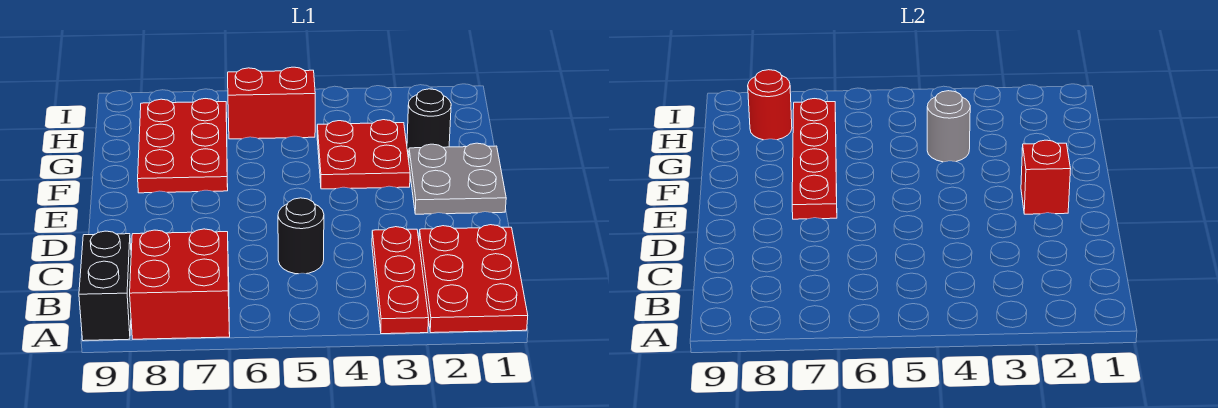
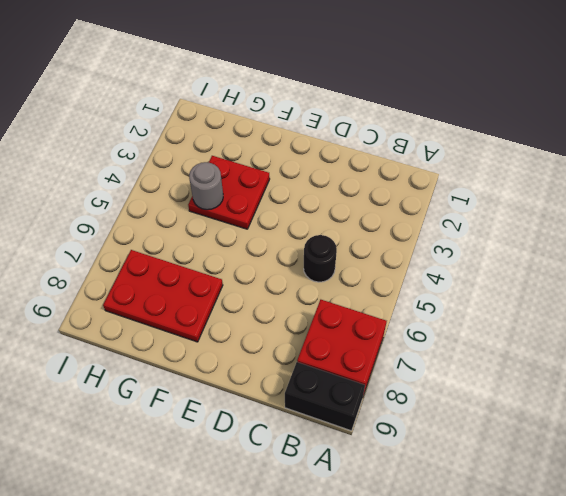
none -> red 2x3 plate [419,225,528,333]
none -> red 1x3 plate [372,227,429,334]
none -> grey 2x2 plate [409,143,506,214]

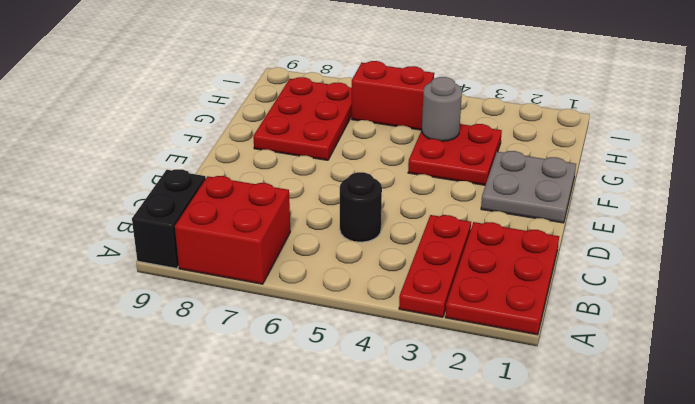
none -> black 1x1 round brick [407,89,451,152]
none -> red 1x1 brick [1021,140,1071,214]
none -> red 1x4 plate [792,99,837,219]

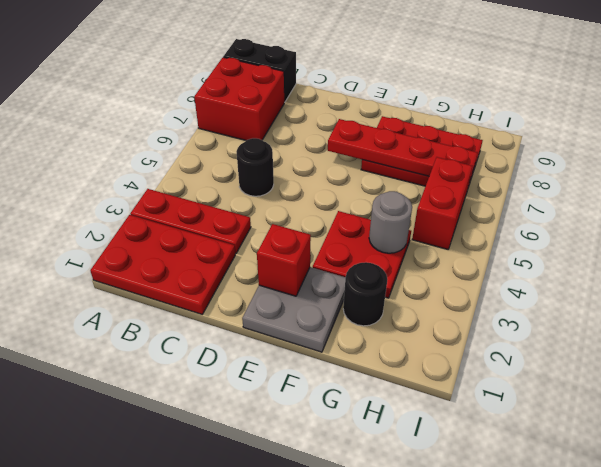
none -> red 1x1 round brick [748,70,792,140]

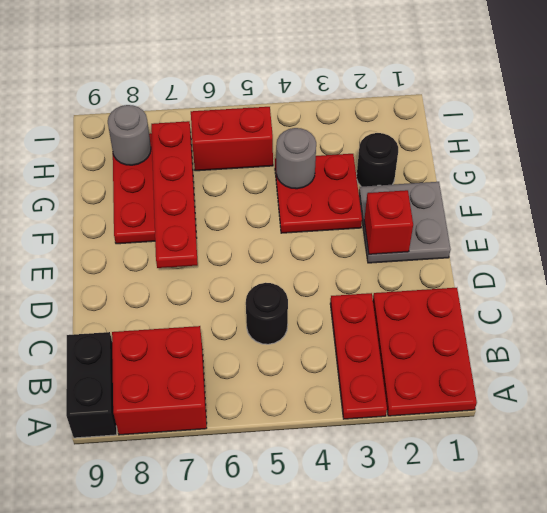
grey 1x1 round brick [108,105,151,165] -> red 1x1 round brick [748,70,792,140]

